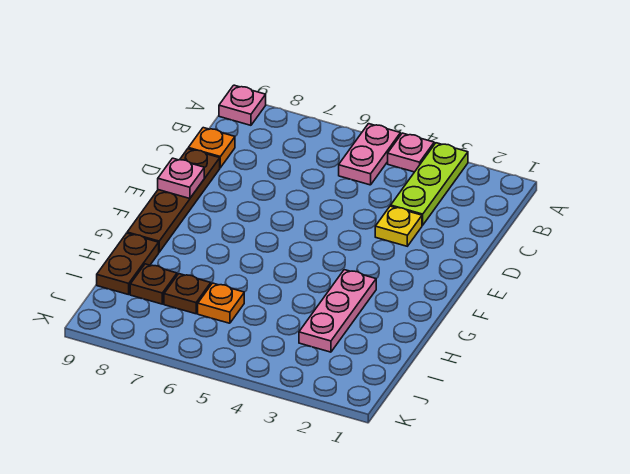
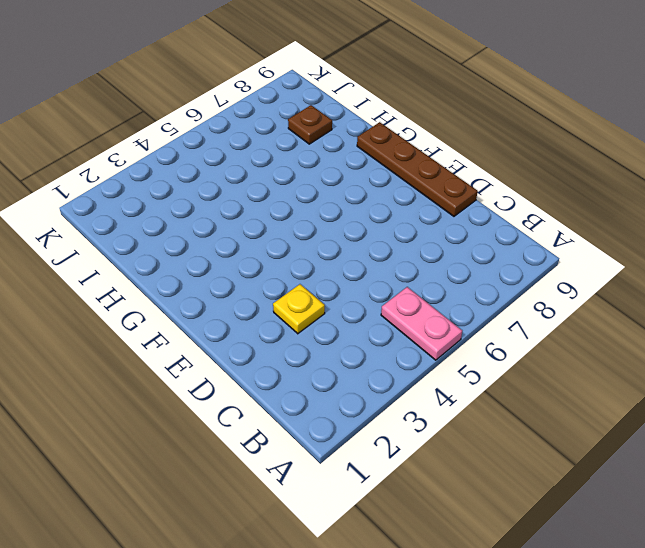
none -> lime 1x3 plate [391,143,468,225]
none -> pink 1x1 plate [388,133,434,172]
none -> pink 1x1 plate [219,85,266,125]

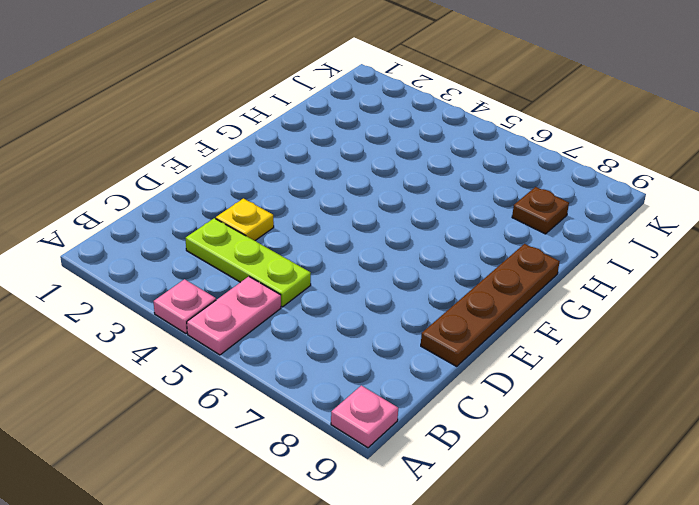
lime 1x3 plate [186,218,311,307] -> lime 1x3 plate turned to [391,143,468,225]
none -> orange 1x1 plate [188,128,235,168]
none -> pink 1x3 plate [299,270,376,352]
none -> brown 1x2 plate [97,233,159,295]

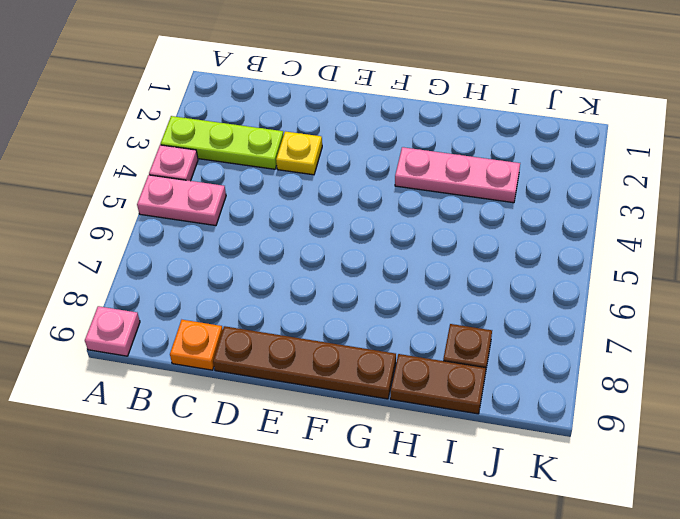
none -> orange 1x1 plate [198,283,244,323]
none -> brown 1x1 plate [164,274,211,314]
none -> pink 1x1 plate [158,158,204,199]

